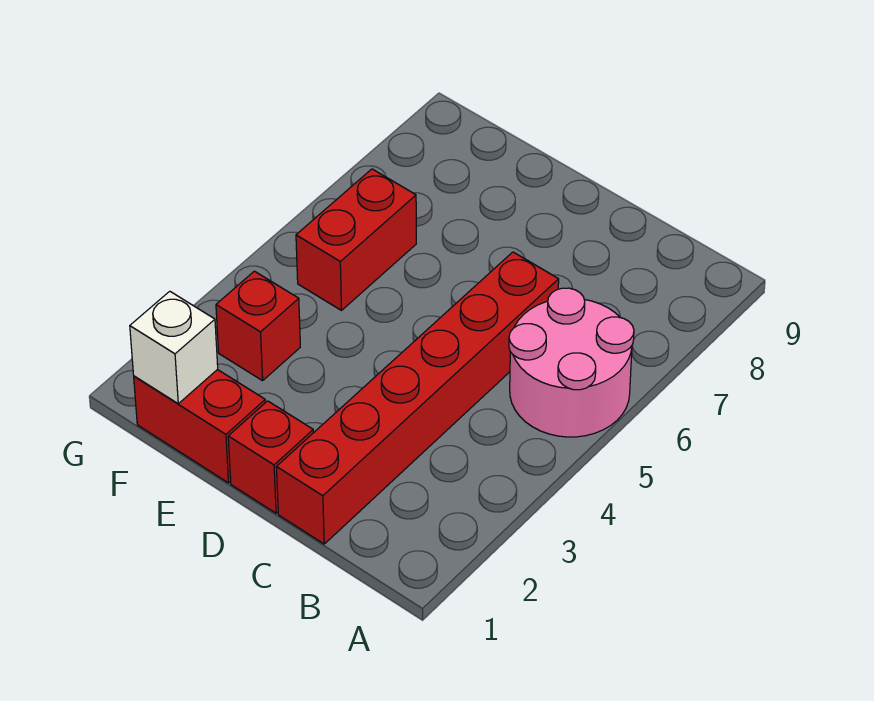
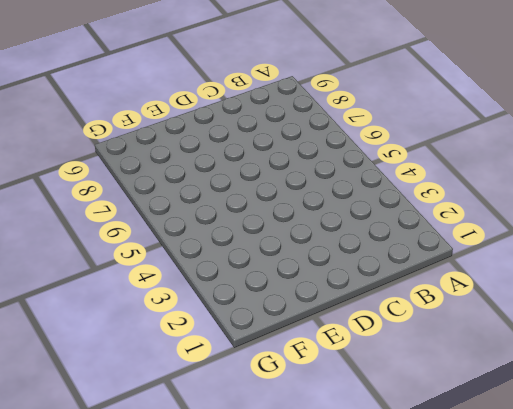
none -> pink 2x2 round brick [509,288,634,437]
none -> red 1x6 brick [276,252,559,544]

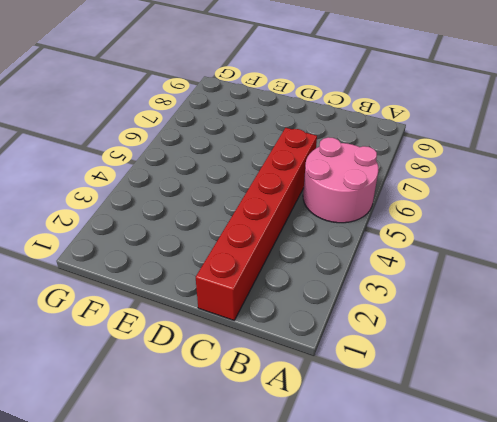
none -> red 1x1 brick [228,401,313,513]
none -> red 1x2 brick [134,370,265,483]

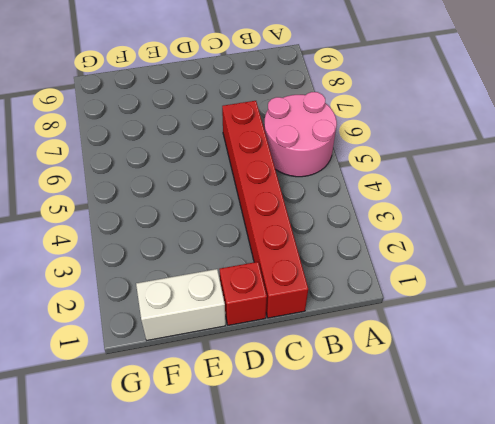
white 1x2 brick [136,269,226,340] -> red 1x2 brick [134,370,265,483]
none -> red 1x1 brick [216,271,300,381]
none -> red 1x2 brick [296,169,416,310]

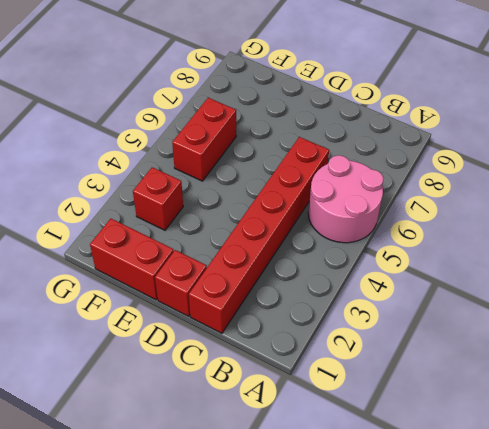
none -> white 1x1 brick [130,291,218,404]

